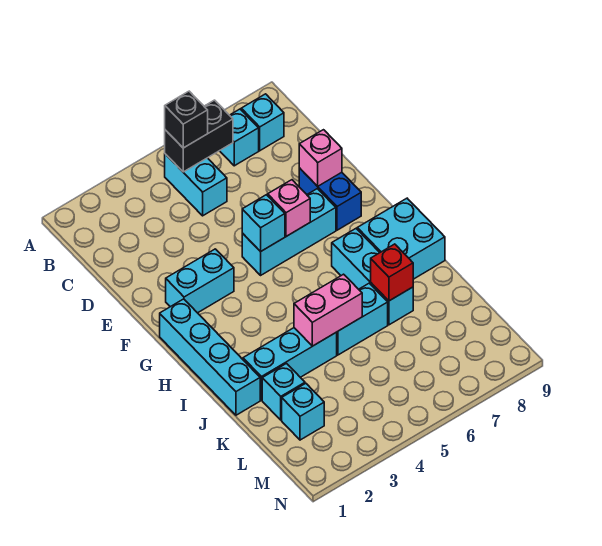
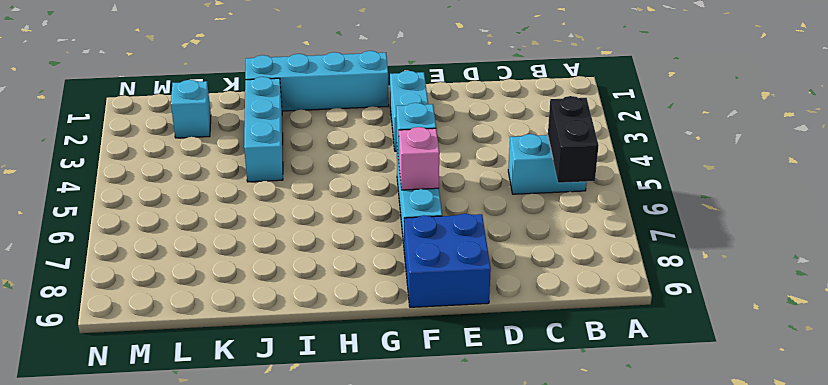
blue 2x2 brick [404,214,491,307] -> blue 1x2 brick [299,168,361,230]
none -> cyan 1x1 brick [220,109,259,166]
none -> cyan 1x1 brick [241,94,284,151]
none -> cyan 1x3 brick [332,229,413,325]

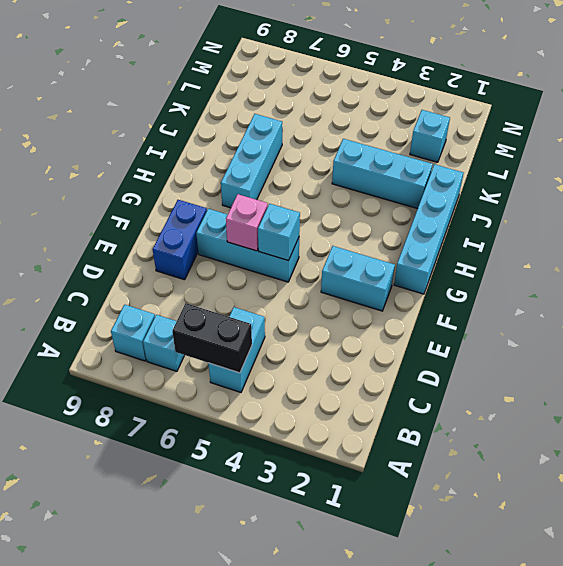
none -> cyan 2x2 brick [357,198,445,279]
none -> cyan 1x2 brick [337,283,388,355]
none -> cyan 1x1 brick [262,364,305,420]

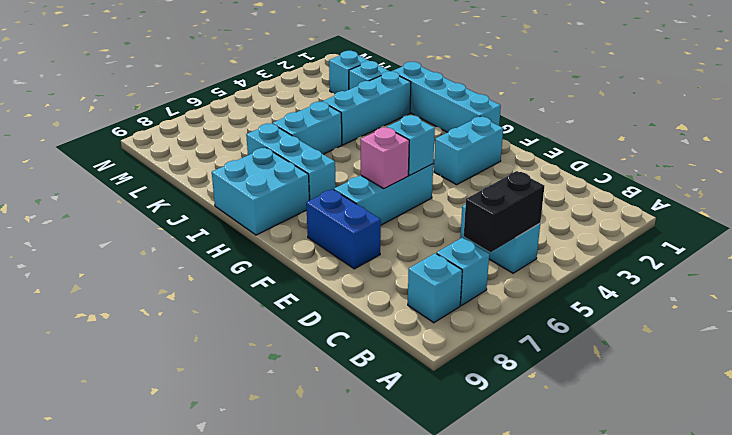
none -> pink 1x1 brick [299,130,342,186]
none -> pink 1x2 brick [294,274,362,346]
none -> red 1x1 brick [371,244,413,301]

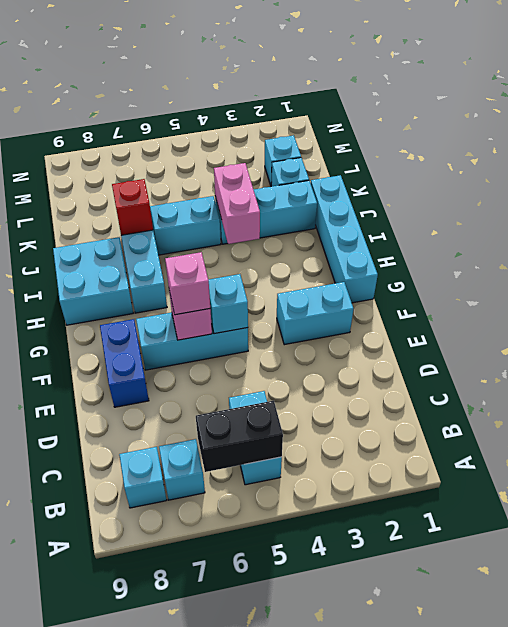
pink 1x1 brick [165,252,210,315] -> pink 1x1 brick moved to [299,130,342,186]
pink 1x2 brick [214,163,260,244] -> pink 1x2 brick turned to [294,274,362,346]
none -> black 1x1 brick [165,91,208,148]

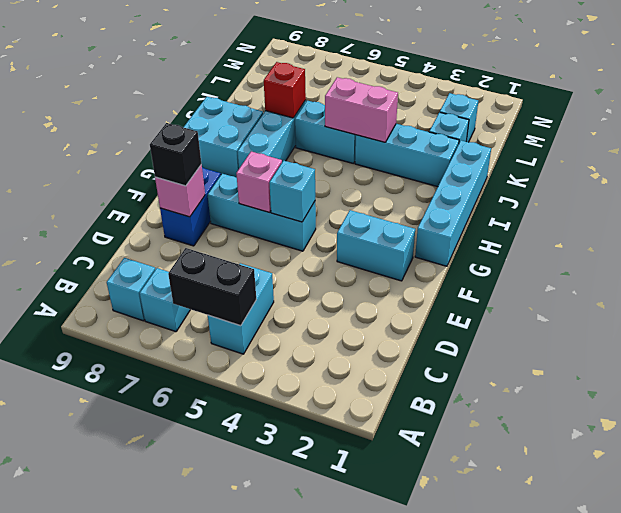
black 1x1 brick [150,123,201,186] -> black 1x1 brick moved to [165,91,208,148]

